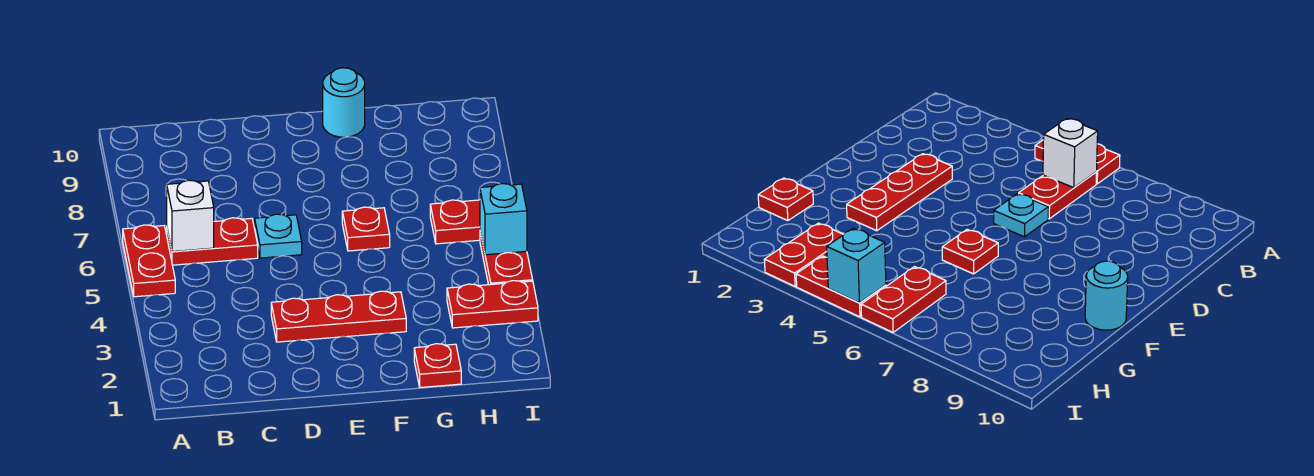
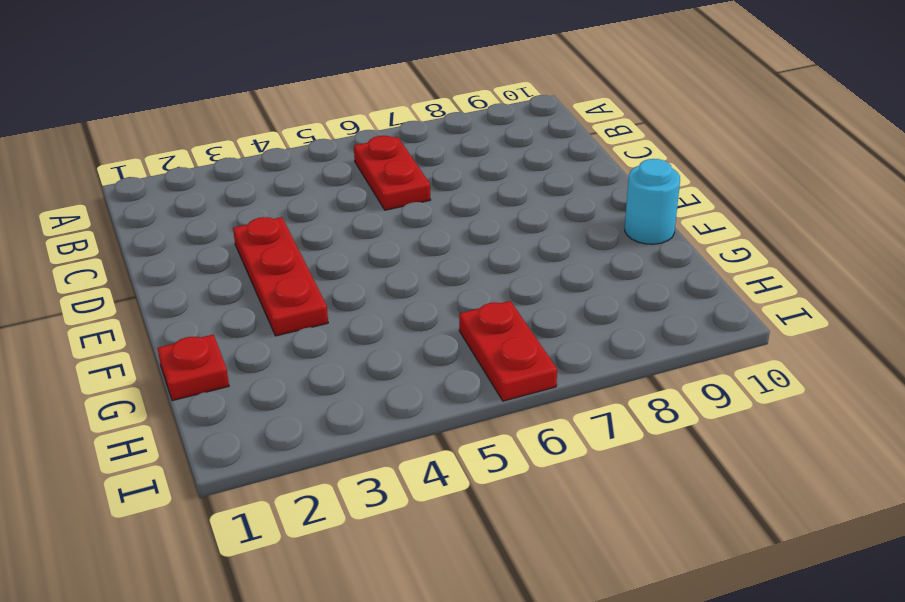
none -> red 1x2 plate [123,225,175,297]
none -> cyan 1x1 plate [255,214,302,258]
none -> red 1x1 plate [342,207,390,251]

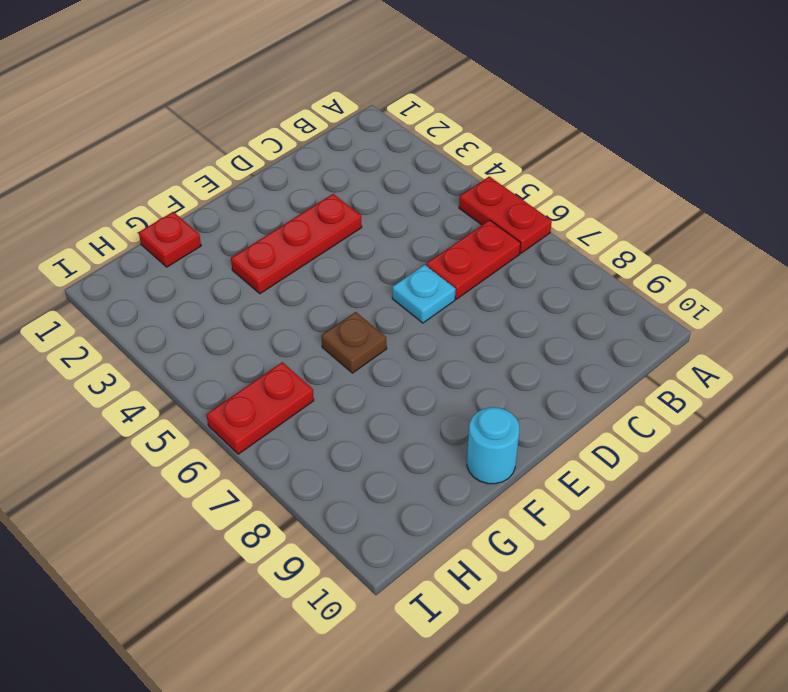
brown 1x1 plate [321,312,387,373] -> red 1x1 plate [342,207,390,251]
none -> red 1x2 plate [447,281,538,328]
none -> red 1x2 plate [480,232,533,285]
none -> white 1x1 brick [167,180,214,252]

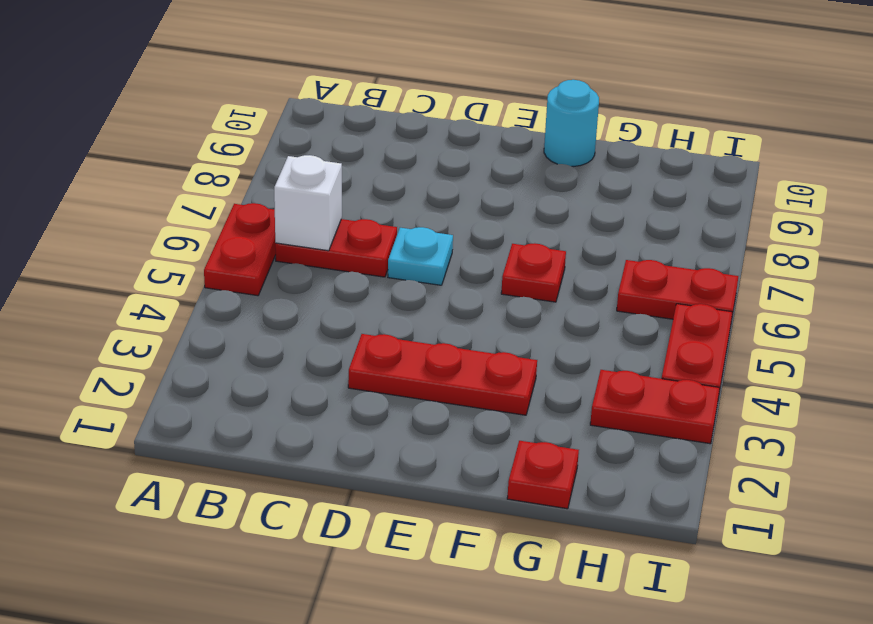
none -> cyan 1x1 brick [480,184,527,255]

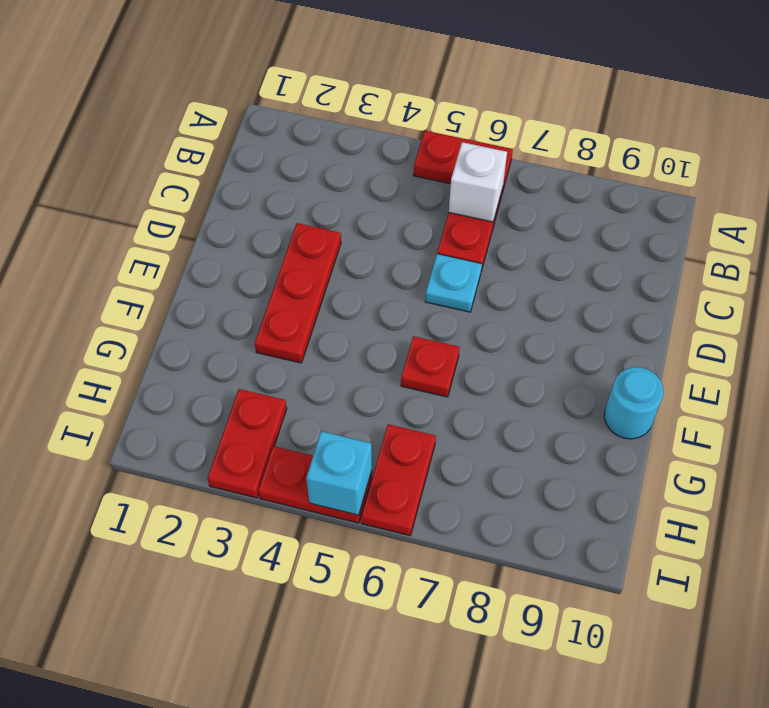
none -> red 1x1 plate [414,344,461,387]

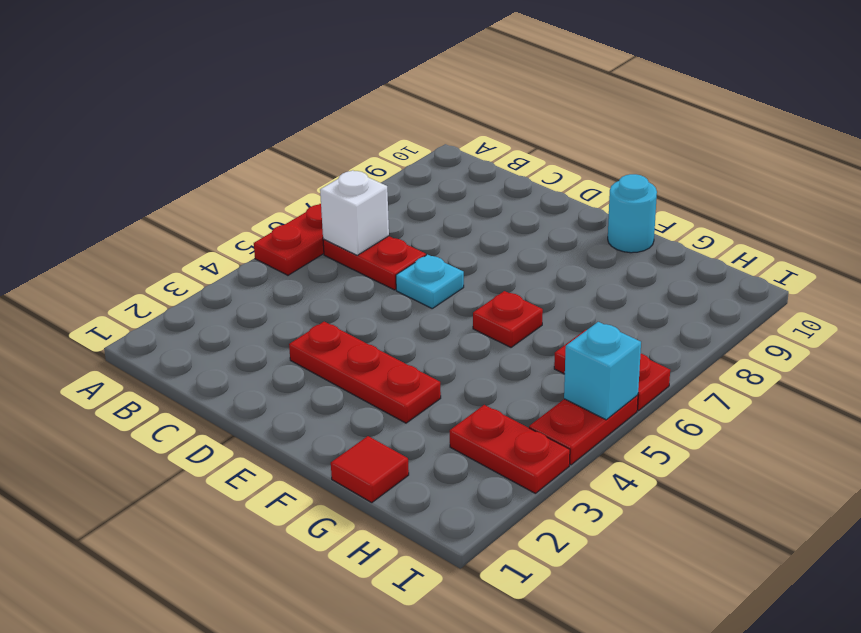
red 1x1 tile [331,436,409,503] -> red 1x1 plate [414,344,461,387]

